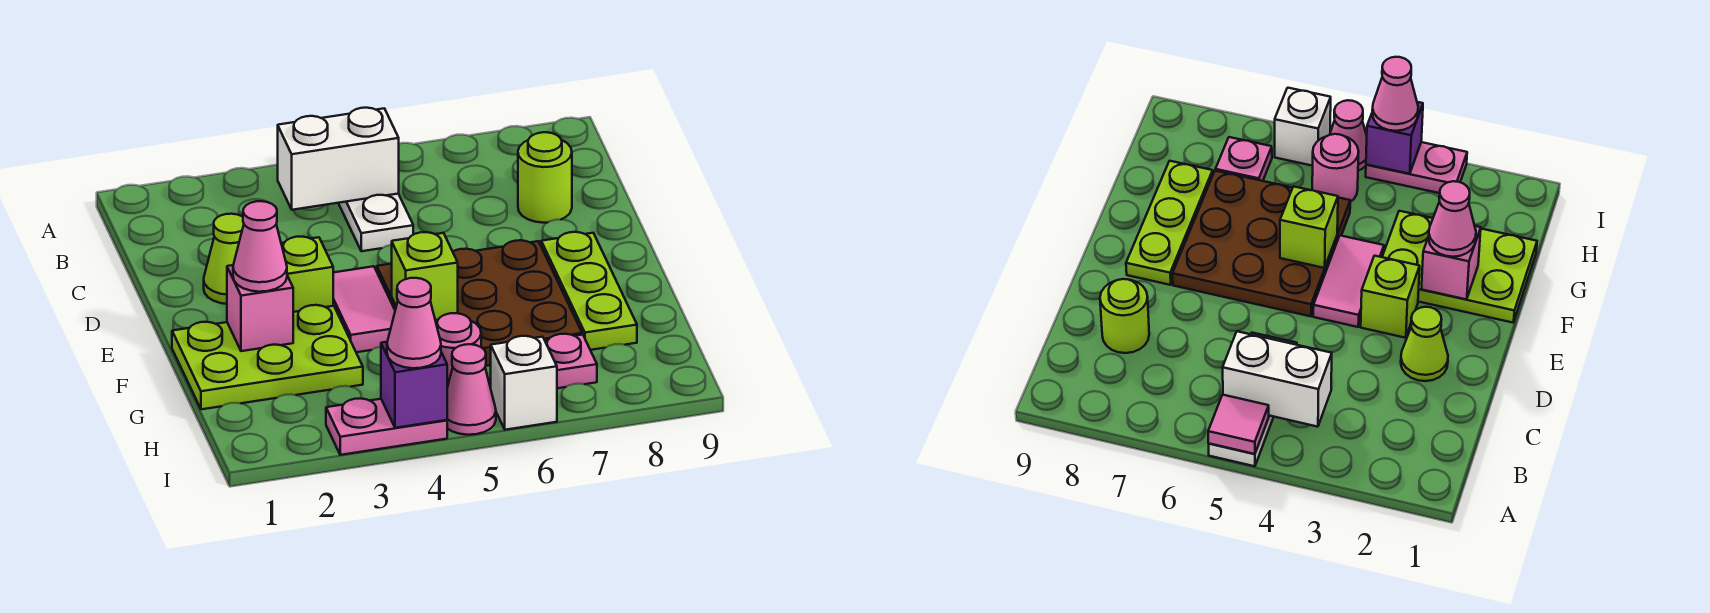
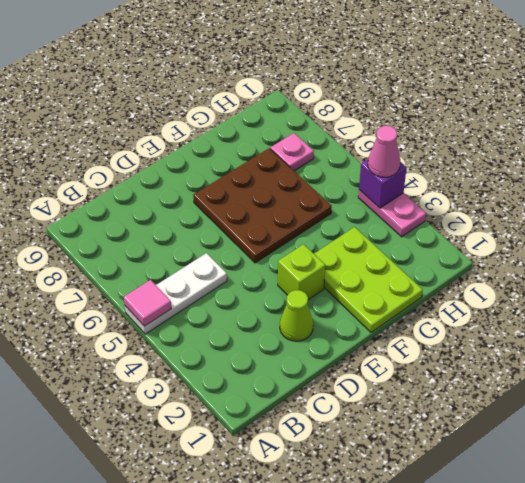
none -> lime 1x1 round brick [518,132,572,223]
none -> pink 1x2 tile [333,266,395,352]
none -> lime 1x3 plate [541,232,637,350]

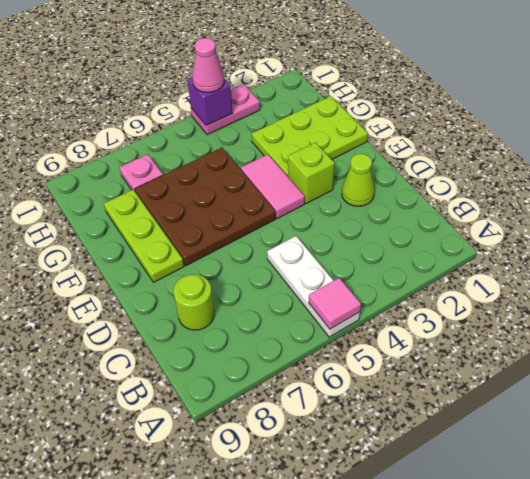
none -> pink 1x1 round brick [436,313,481,387]
none -> pink 1x1 cone [447,344,496,435]
none -> white 1x1 brick [491,336,557,430]

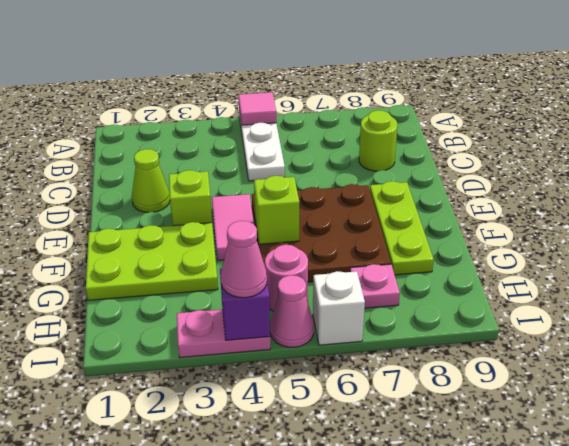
none -> white 1x2 brick [278,108,399,210]
none -> pink 1x1 brick [227,265,293,351]
none -> pink 1x1 cone [233,201,287,292]

